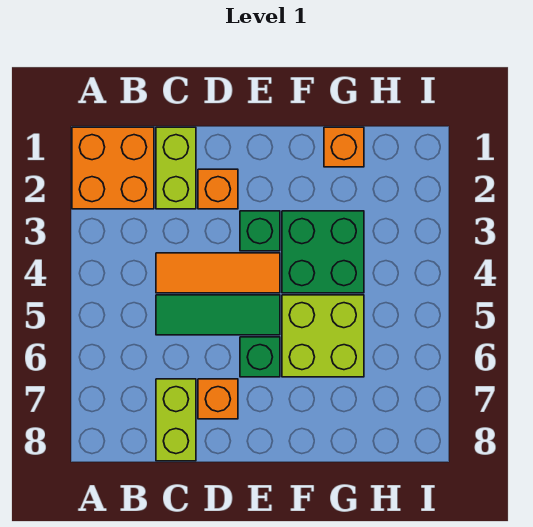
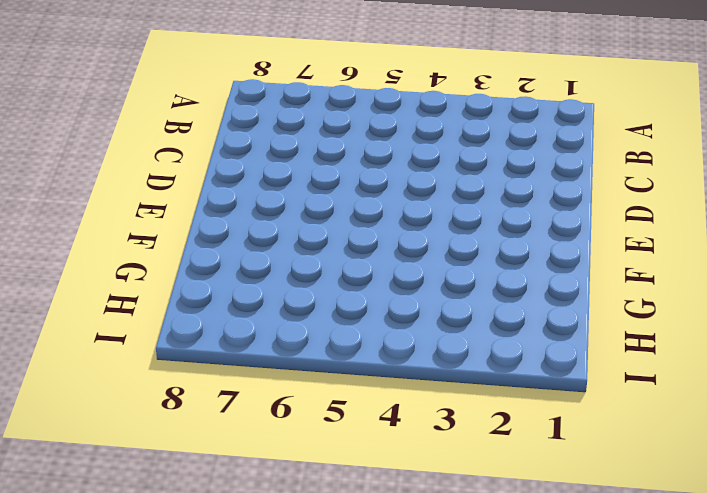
none -> orange 2x2 brick [72,127,154,209]
none -> lime 1x2 brick [156,127,196,209]
none -> orange 1x3 tile [156,253,280,293]

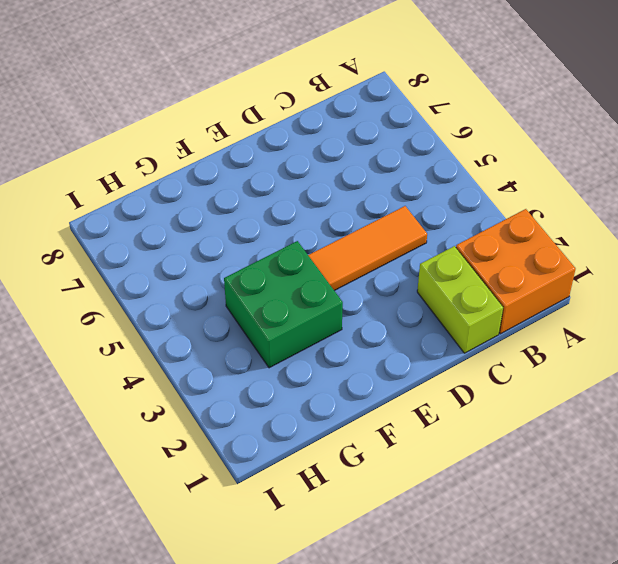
none -> green 1x3 tile [156,295,280,335]
none -> lime 1x2 brick [156,379,196,461]
none -> orange 1x1 brick [198,169,238,209]

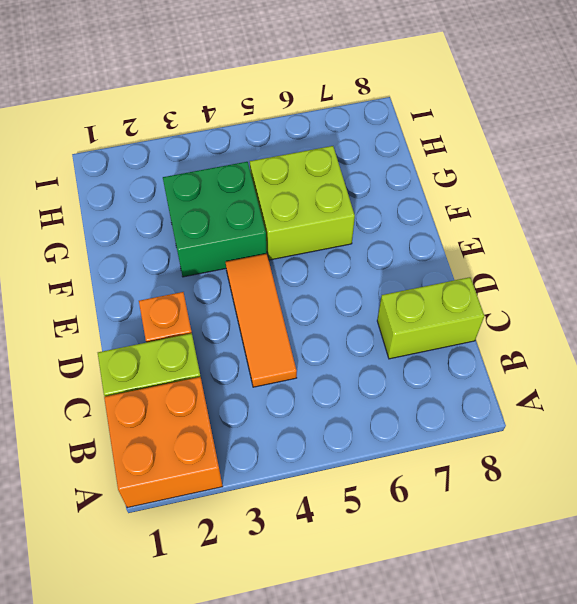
none -> green 1x3 tile [156,295,280,335]
none -> orange 1x1 brick [198,379,238,419]
none -> green 1x1 brick [240,211,280,251]

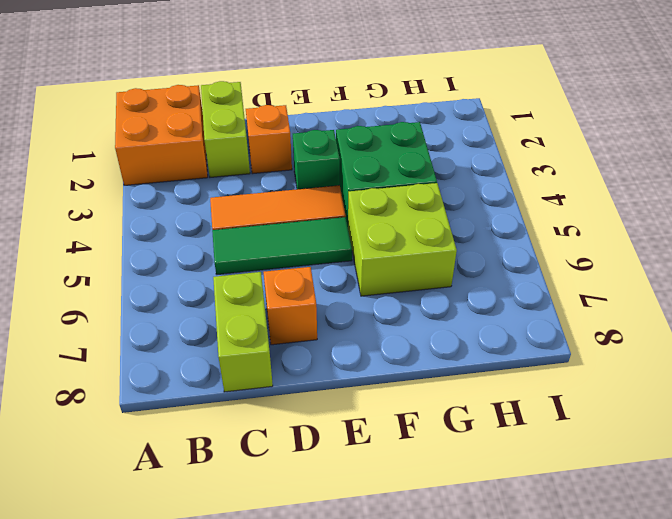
none -> green 1x1 brick [240,337,280,377]
none -> orange 1x1 brick [324,127,364,167]

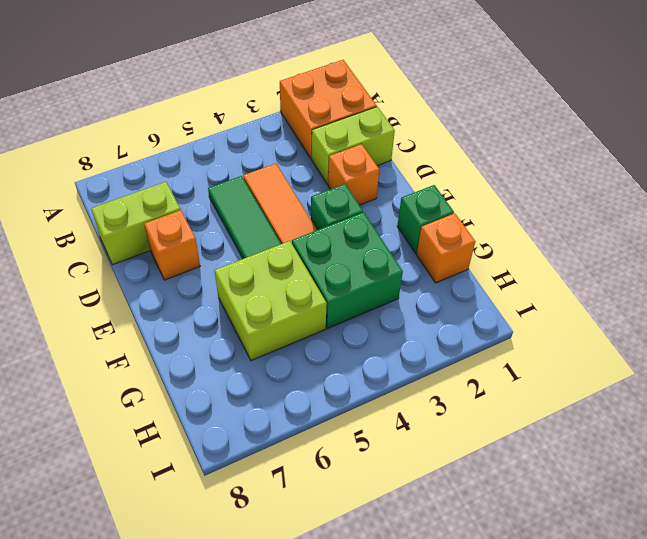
green 1x1 brick [397,185,454,253] -> green 1x1 brick moved to [240,337,280,377]

